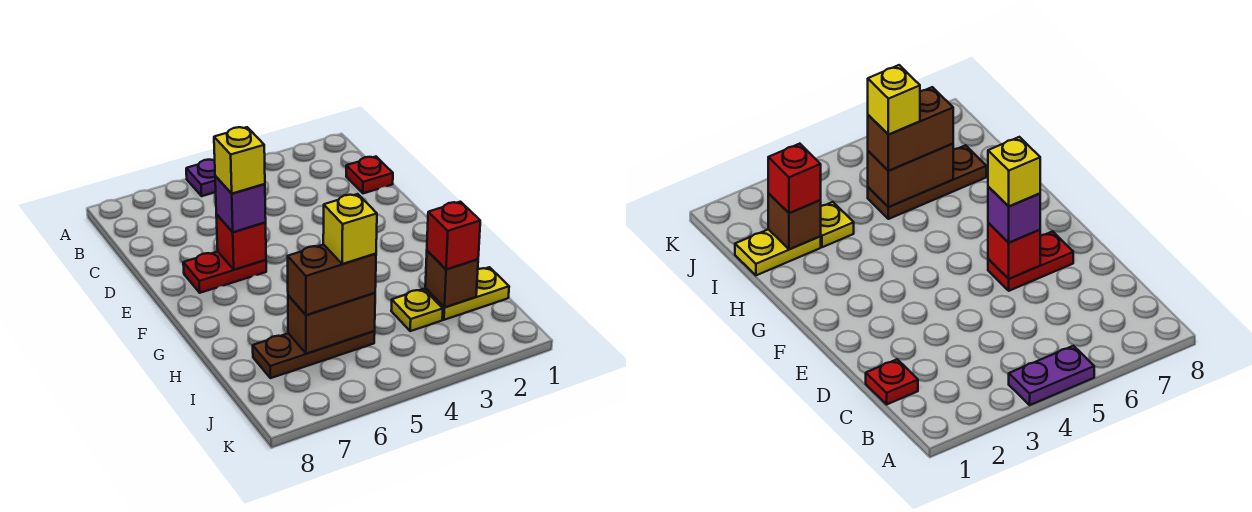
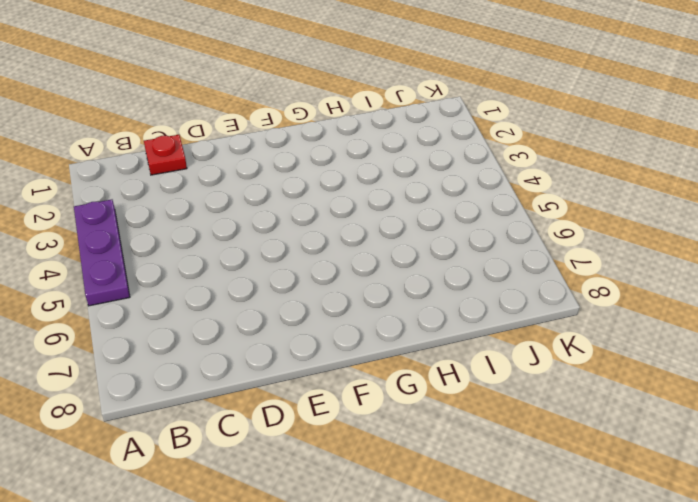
purple 1x3 plate [74,200,130,306] -> purple 1x2 plate [186,160,216,196]
none -> red 1x2 plate [183,252,266,293]
none -> yellow 1x2 plate [425,267,509,320]
none -> yellow 1x1 plate [391,289,443,331]

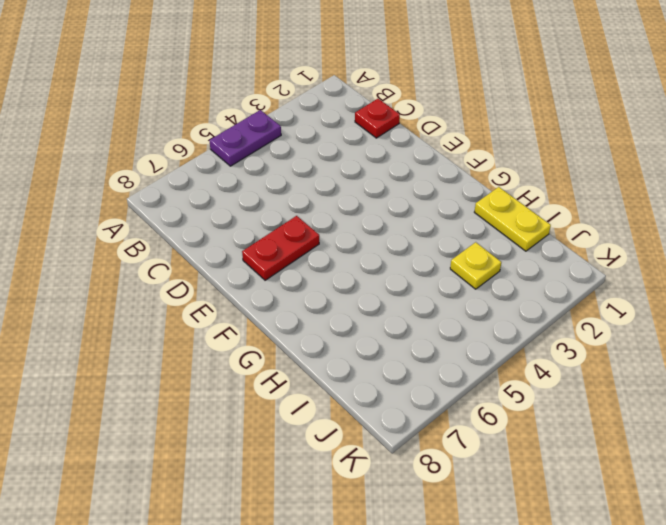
yellow 1x2 plate [474,187,551,251] -> yellow 1x2 plate turned to [425,267,509,320]
none -> brown 1x3 plate [253,331,375,378]
none -> red 1x1 brick [216,214,266,270]
none -> brown 1x1 brick [425,251,478,308]

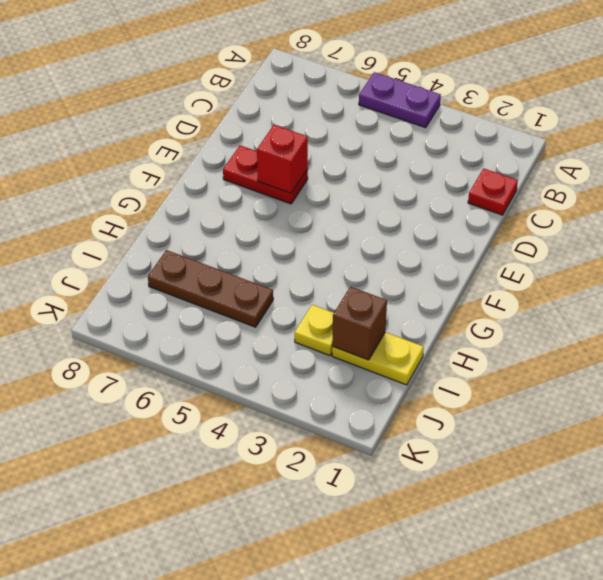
none -> brown 1x2 brick [288,293,375,354]
none -> purple 1x1 brick [215,176,266,232]
none -> red 1x1 brick [427,202,480,269]

